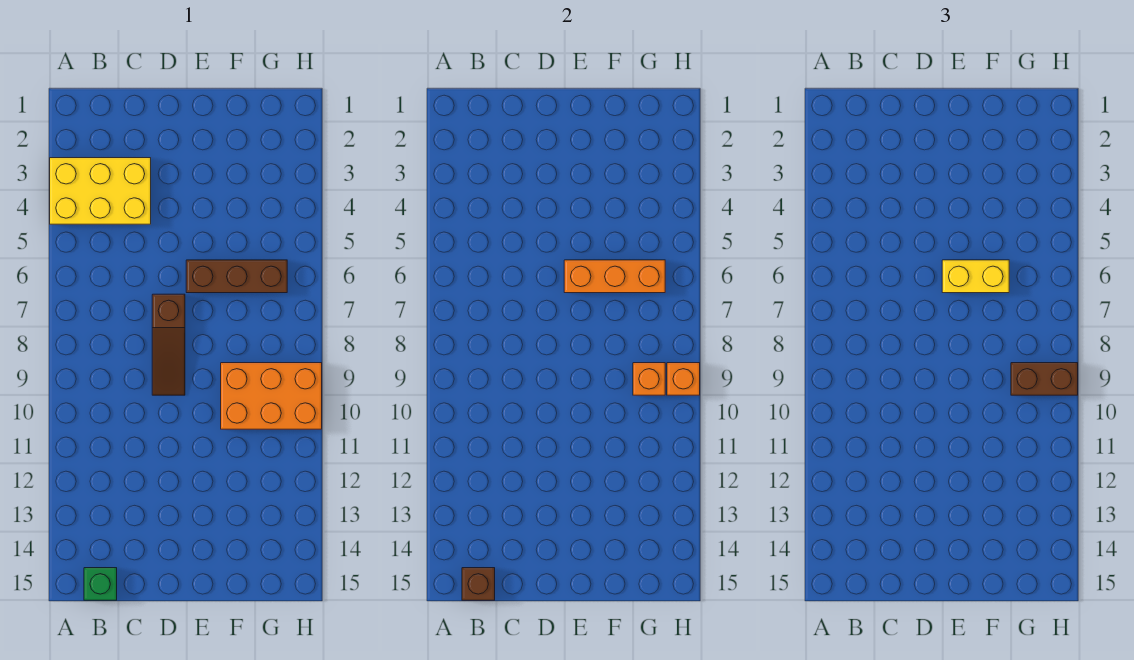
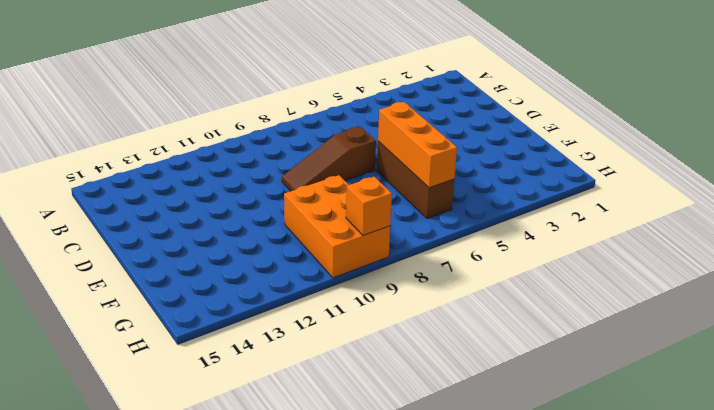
none -> yellow 2x3 brick [50,158,151,224]
none -> green 1x1 brick [84,568,117,600]

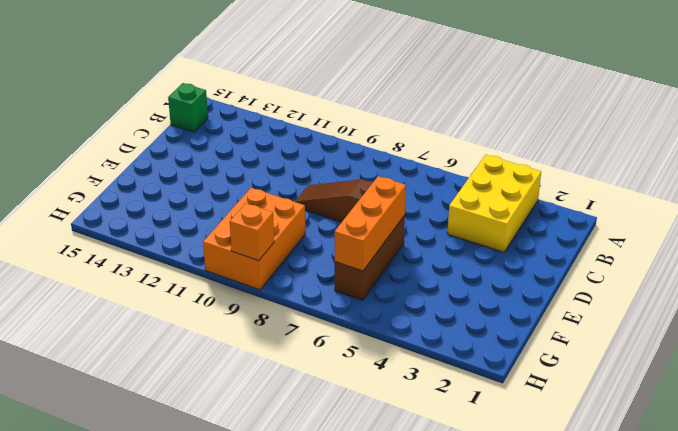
none -> brown 1x1 brick [462,568,495,600]
none -> orange 1x1 brick [633,363,665,395]

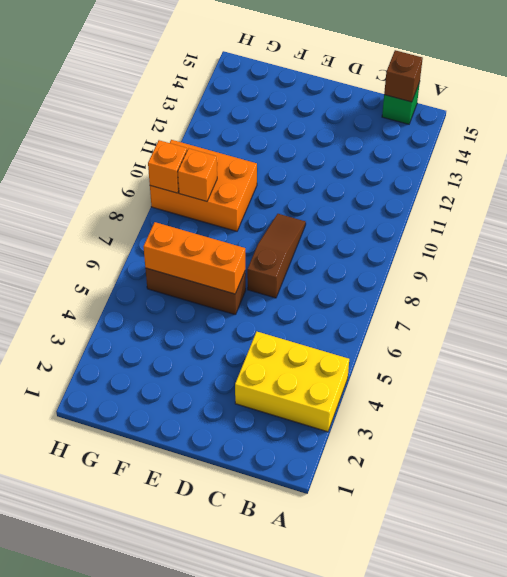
none -> yellow 1x2 brick [942,260,1009,293]
none -> brown 1x2 brick [1011,363,1078,395]

